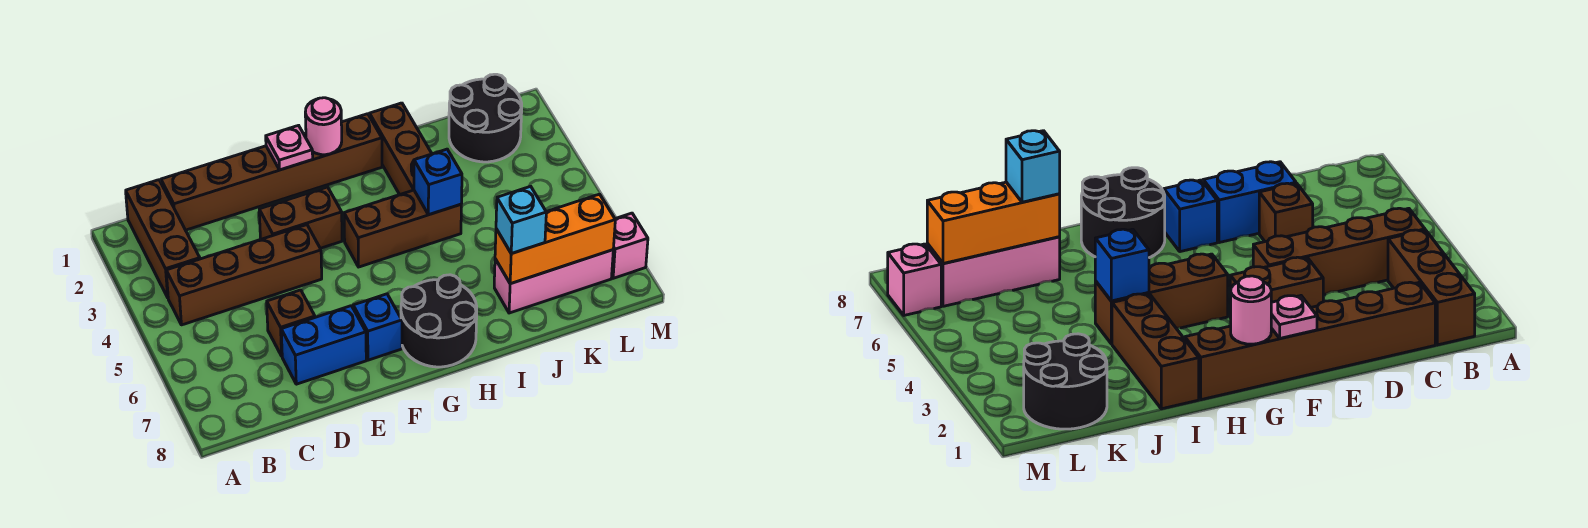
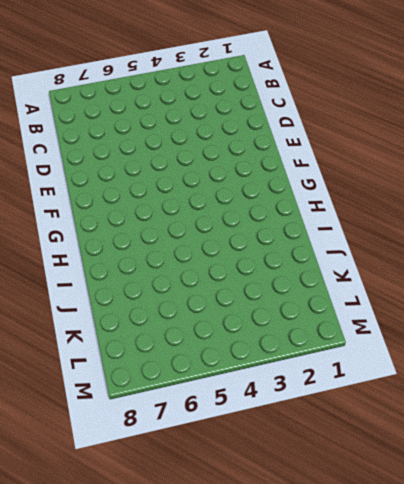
none -> brown 1x3 brick [126,180,200,297]
none -> brown 1x4 brick [166,225,322,325]
none -> brown 1x6 brick [161,114,382,230]

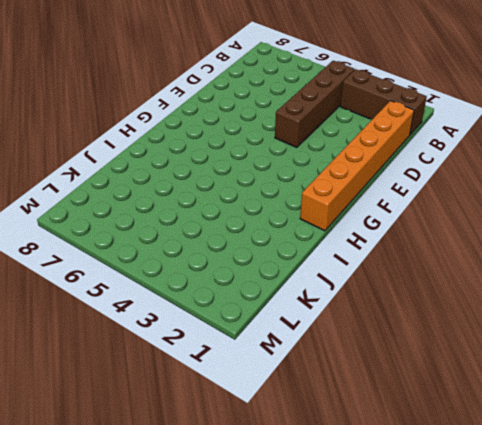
orange 1x6 brick [300,101,414,231] -> brown 1x6 brick [161,114,382,230]
none -> brown 1x1 brick [267,290,315,356]
none -> blue 1x2 brick [281,306,366,384]
none -> brown 1x2 brick [259,187,342,248]

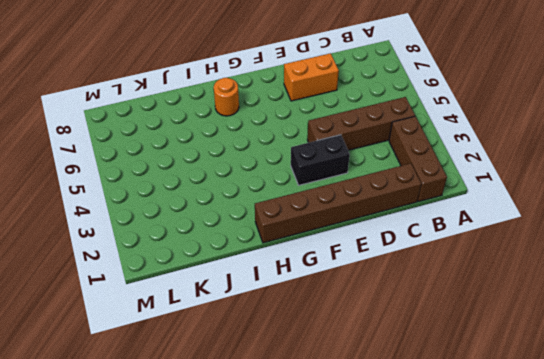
orange 1x2 brick [284,53,339,101] -> blue 1x2 brick [281,306,366,384]
black 1x2 brick [291,135,350,185] -> brown 1x2 brick [259,187,342,248]
orange 1x1 round brick [214,78,239,116] -> black 2x2 round brick [401,275,477,367]
none -> brown 1x1 brick [267,290,315,356]
none -> blue 1x1 brick [353,294,402,360]
none -> brown 1x3 brick [344,190,461,267]

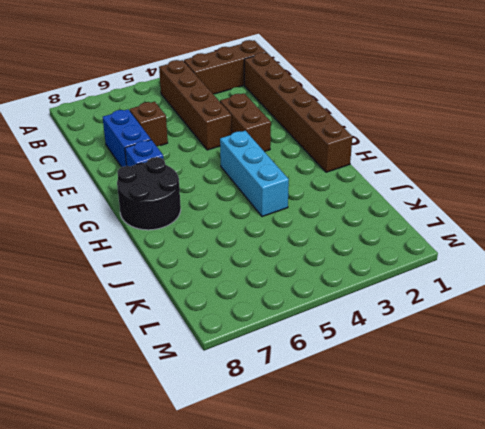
cyan 1x3 brick [220,131,289,217] -> brown 1x3 brick [344,190,461,267]
none -> brown 1x3 brick [370,103,432,195]
none -> pink 1x3 brick [494,250,613,313]
none -> black 2x2 round brick [449,74,522,162]

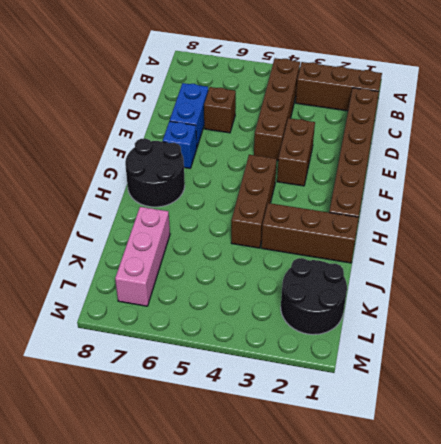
none -> pink 1x1 brick [612,213,648,278]
none -> pink 1x1 plate [266,125,313,170]
none -> pink 1x1 round brick [305,98,342,155]

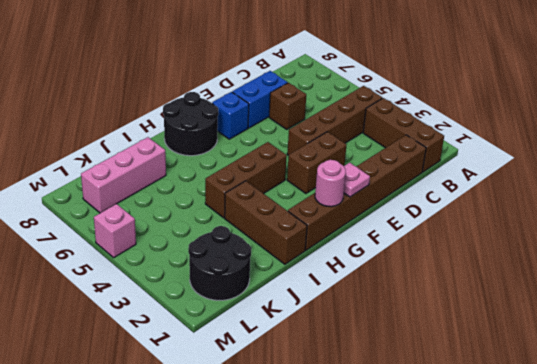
pink 1x1 brick [94,204,136,258] -> pink 1x1 brick moved to [612,213,648,278]
none -> blue 1x1 brick [414,149,462,215]
none -> orange 1x3 brick [495,194,615,284]
none -> cyan 1x1 brick [496,186,546,254]

